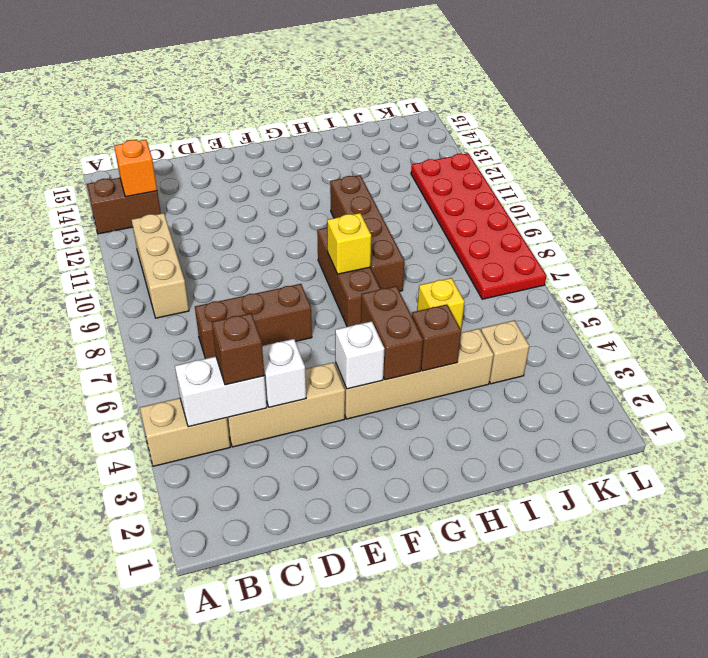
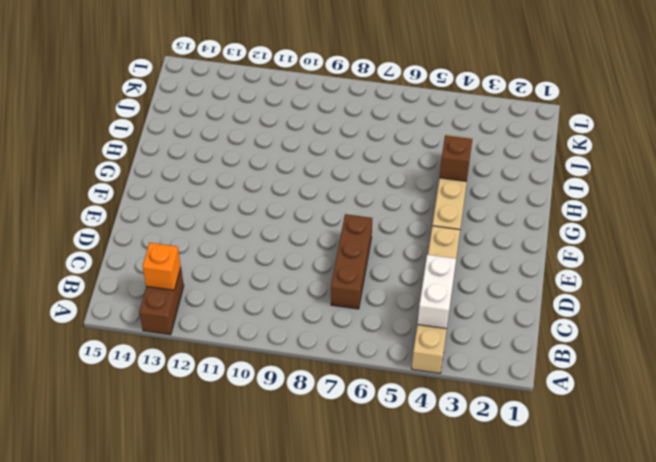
none -> tan 1x3 brick [132,213,189,318]
none -> brown 1x3 brick [317,228,381,327]
none -> brown 1x4 brick [330,175,404,291]

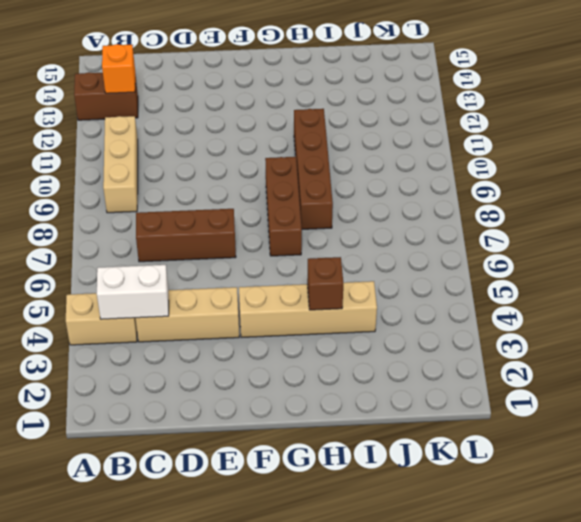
none -> yellow 1x1 brick [417,278,464,329]
none -> tan 1x1 brick [481,320,529,384]
none -> red 2x6 plate [411,153,546,299]

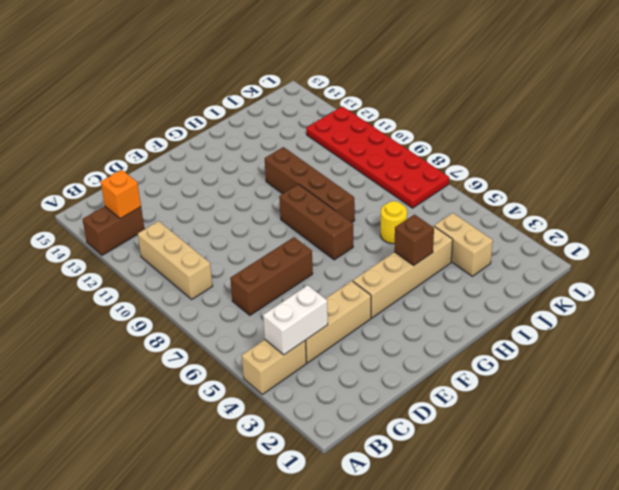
yellow 1x1 round brick [381,201,407,244] -> yellow 1x1 brick [417,278,464,329]
tan 1x2 brick [434,213,493,276] -> tan 1x1 brick [481,320,529,384]
none -> white 1x1 brick [262,339,306,407]
none -> white 1x1 brick [335,321,385,389]
none -> brown 1x2 brick [361,286,423,380]

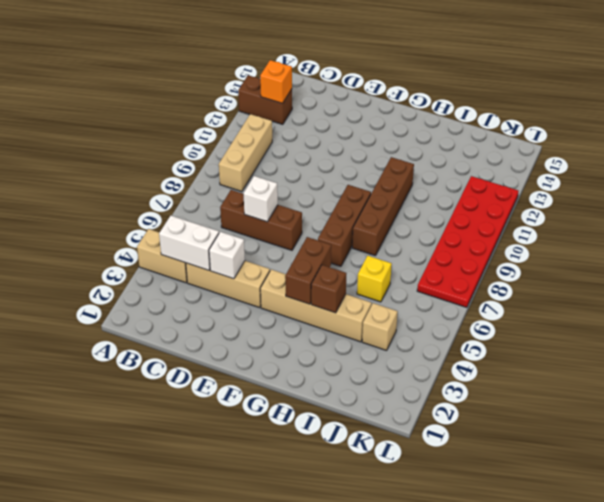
white 1x1 brick [244,176,278,222] -> white 1x1 brick moved to [335,321,385,389]
none -> yellow 1x1 brick [327,213,371,274]
none -> brown 1x1 brick [212,313,264,385]

